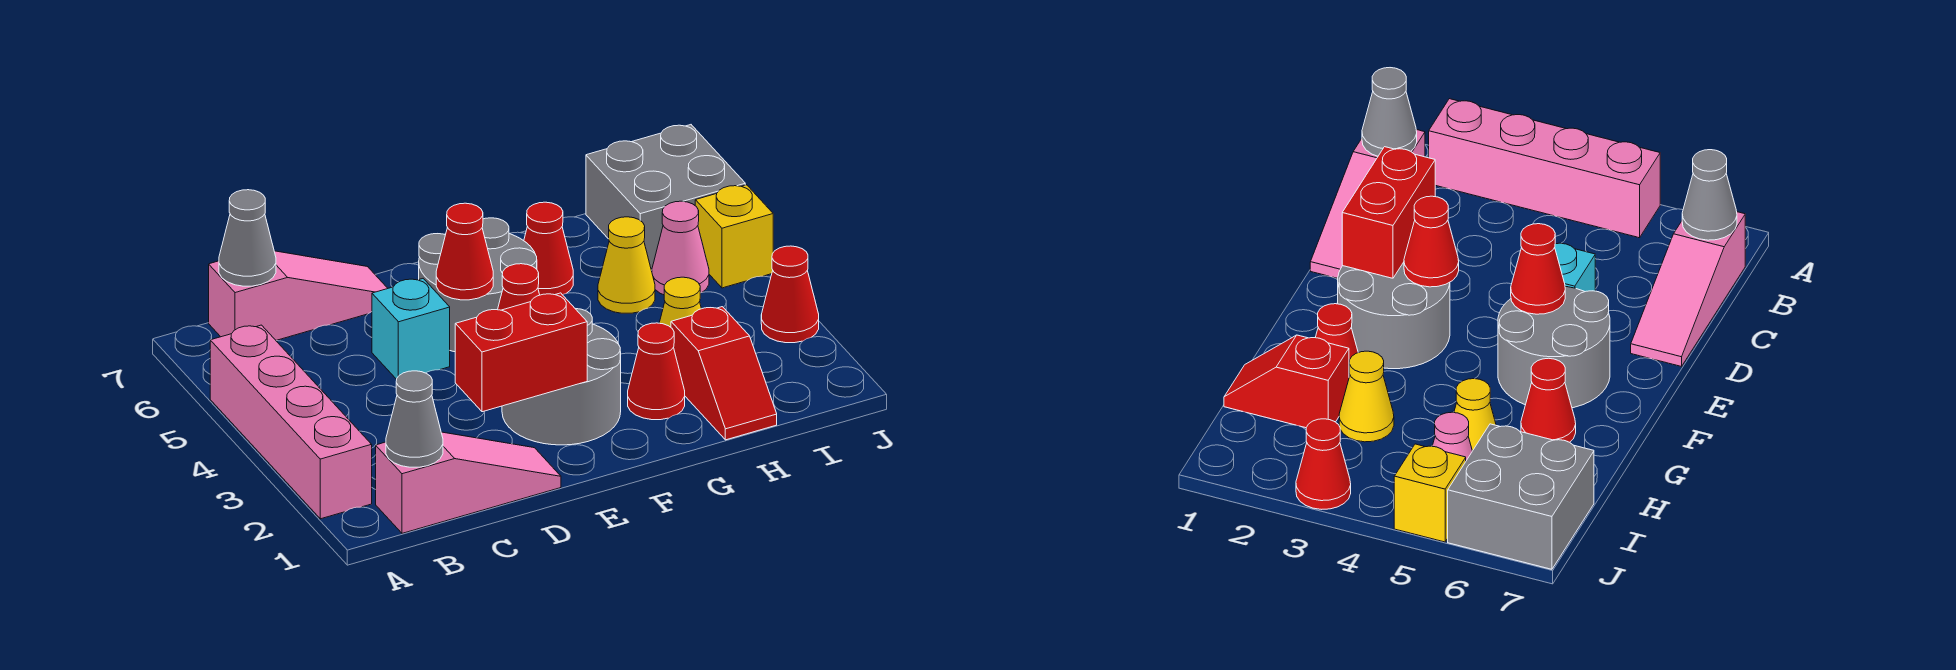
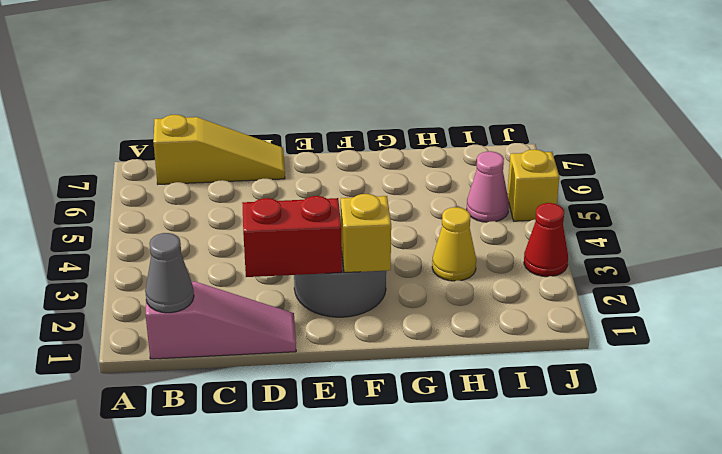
yellow 1x3 slope [153,115,285,184] -> pink 1x3 slope [209,251,388,341]
yellow 1x1 brick [341,194,391,273] -> none
none -> pink 1x4 brick [210,325,372,519]
none -> cyan 1x1 brick [372,279,450,379]
none -> grey 2x2 round brick [419,218,537,352]

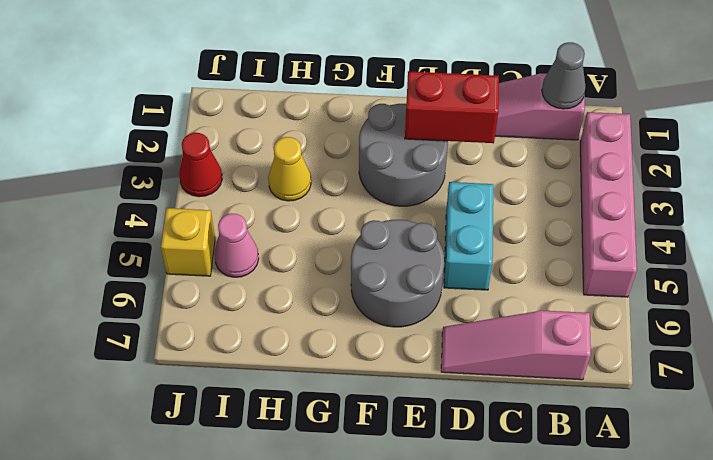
cyan 1x2 brick [444,182,493,290] -> cyan 1x1 brick [372,279,450,379]
none -> red 1x1 cone [628,323,685,420]
none -> red 1x1 cone [524,202,573,295]
none -> red 1x2 slope [671,307,777,440]

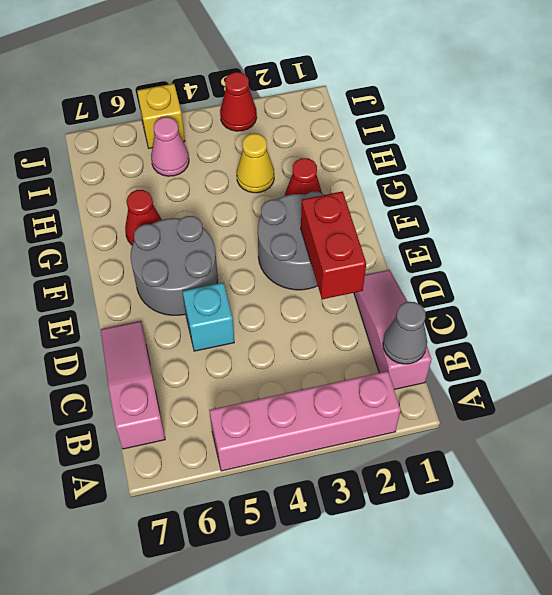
none -> red 1x2 slope [671,307,777,440]
none -> yellow 1x1 cone [598,217,655,313]
none -> grey 2x2 brick [586,125,745,270]

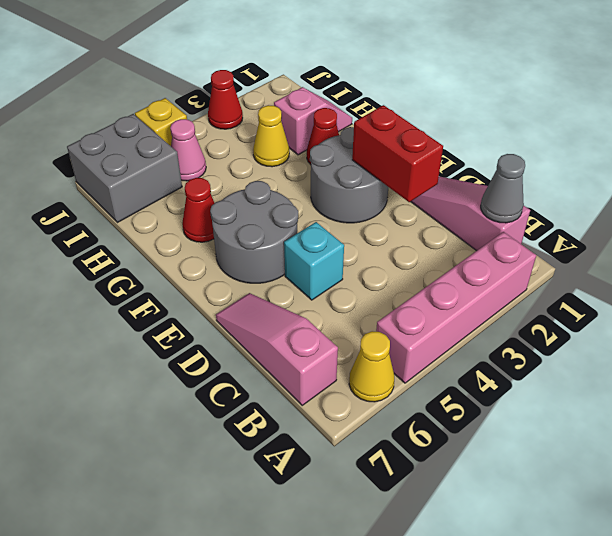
yellow 1x1 cone [349,331,394,402] -> yellow 1x1 cone moved to [598,217,655,313]
pink 1x2 slope [274,87,352,155] -> red 1x2 slope [671,307,777,440]
none -> grey 1x1 cone [219,190,276,286]
none -> red 1x1 cone [498,264,540,310]
none -> red 1x1 cone [436,203,493,300]

